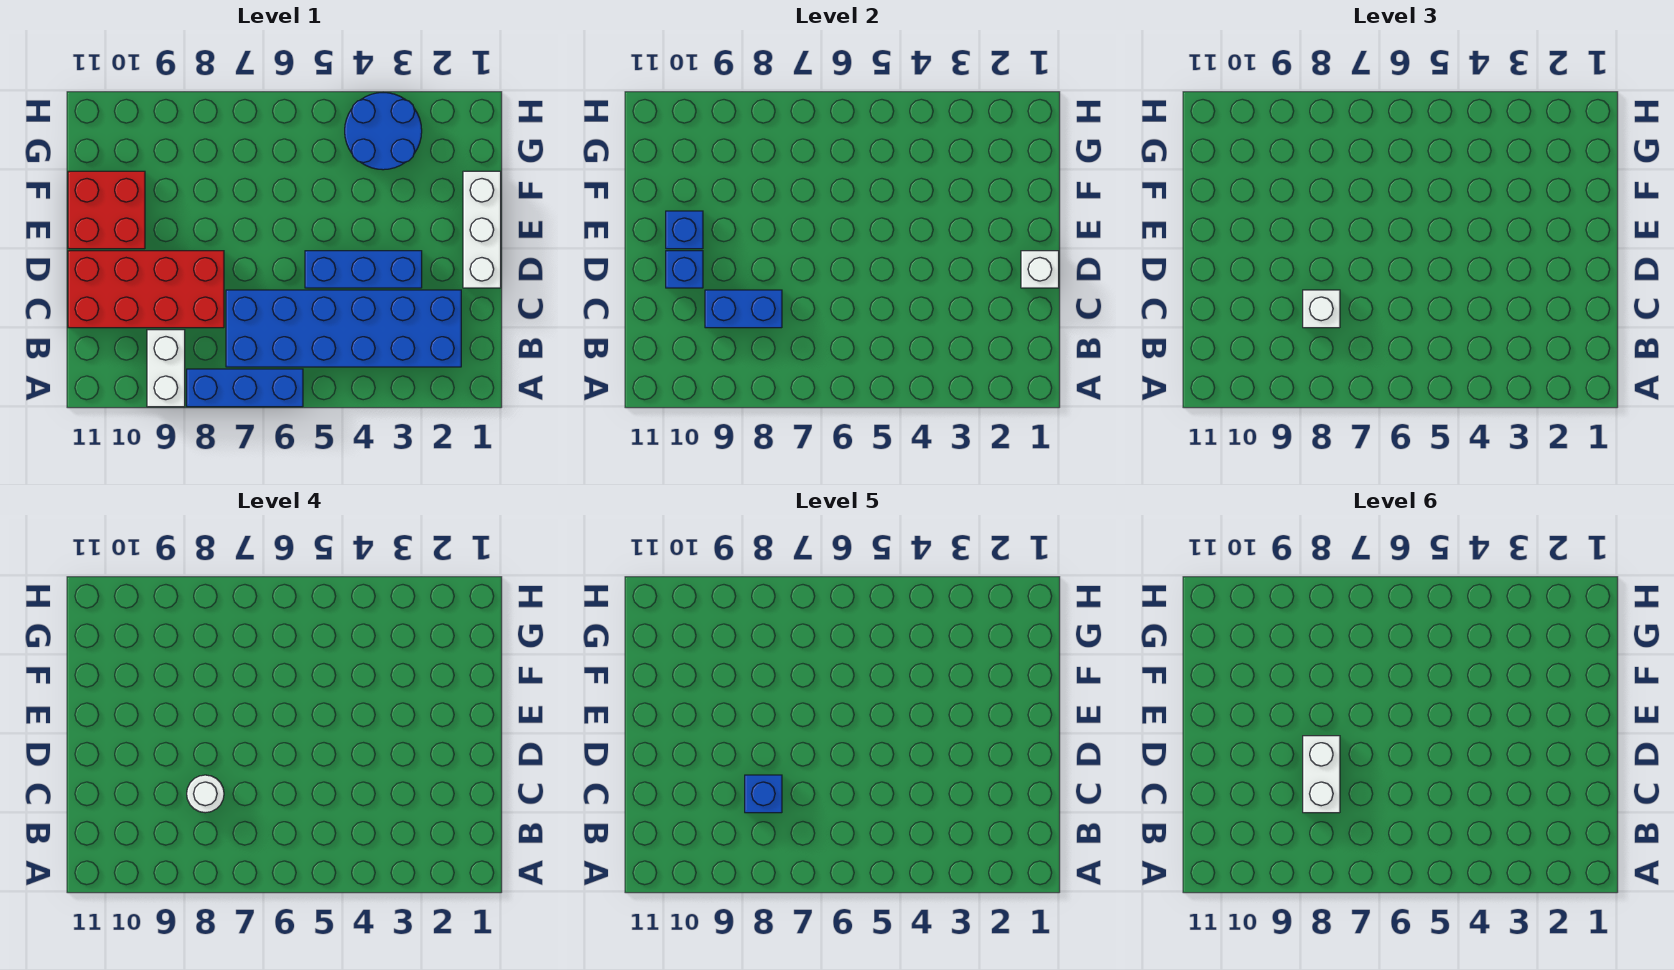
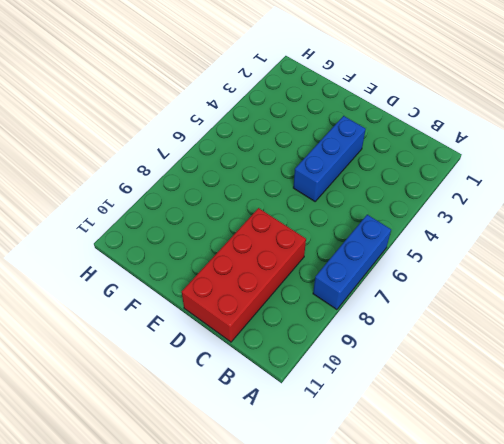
none -> white 1x2 brick [147,330,185,407]
none -> blue 2x6 brick [226,290,461,367]
none -> white 1x3 brick [463,171,501,288]

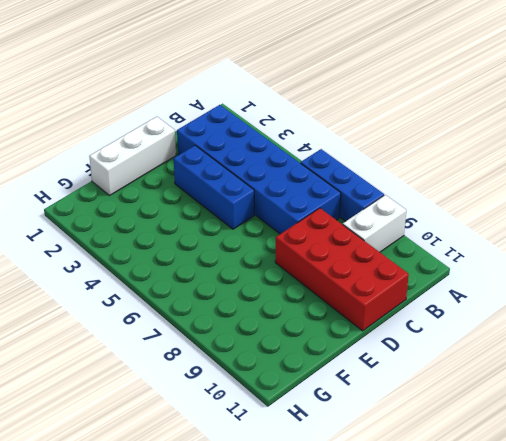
none -> red 2x2 brick [68,171,145,249]
none -> blue 2x2 round brick [345,93,422,170]
none -> blue 1x2 brick [705,290,782,328]

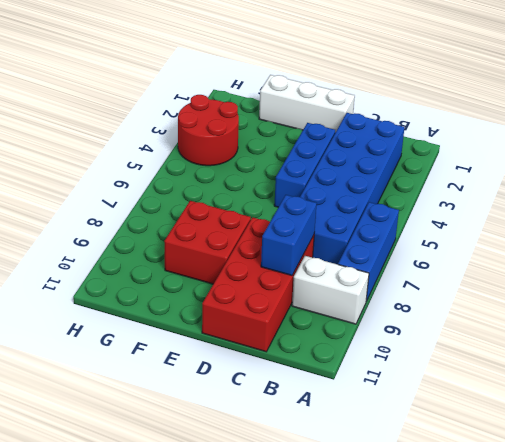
red 2x2 brick [164,201,251,284] -> red 2x2 brick moved to [68,171,145,249]
red 2x2 round brick [178,95,239,166] -> blue 2x2 round brick [345,93,422,170]
none -> white 1x1 brick [1021,251,1059,288]
none -> blue 1x1 brick [666,251,703,288]
none -> blue 1x1 brick [666,211,703,249]

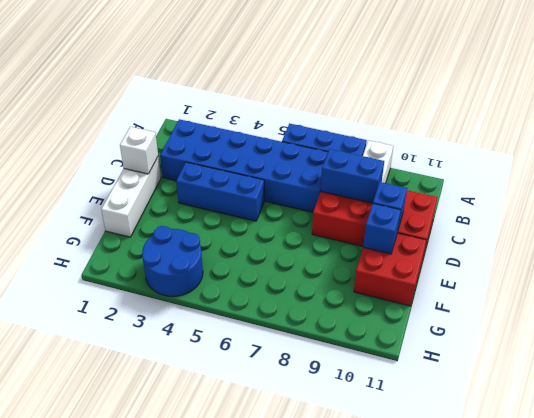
none -> white 1x1 brick [1303,290,1340,328]
none -> white 1x1 round brick [187,775,224,813]
none -> blue 1x1 brick [745,775,782,813]

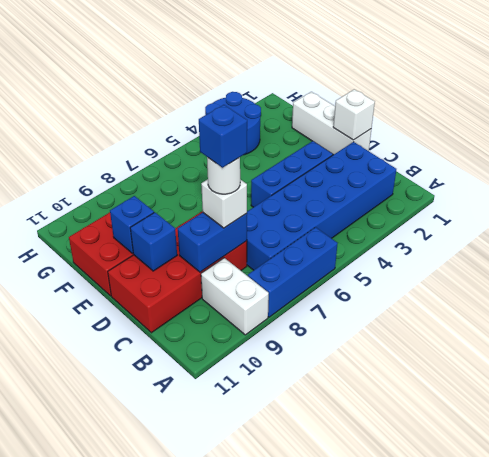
none -> white 1x2 brick [1303,736,1340,813]

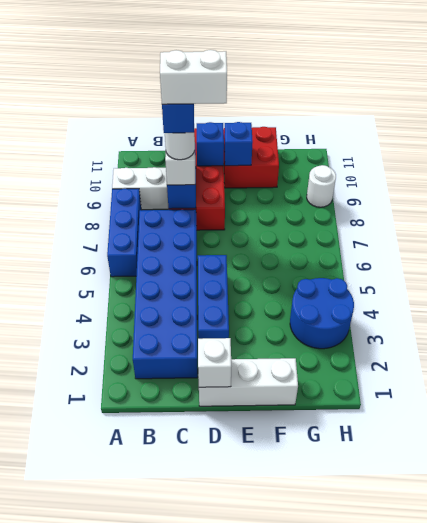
white 1x1 round brick [307,165,336,207] -> none

